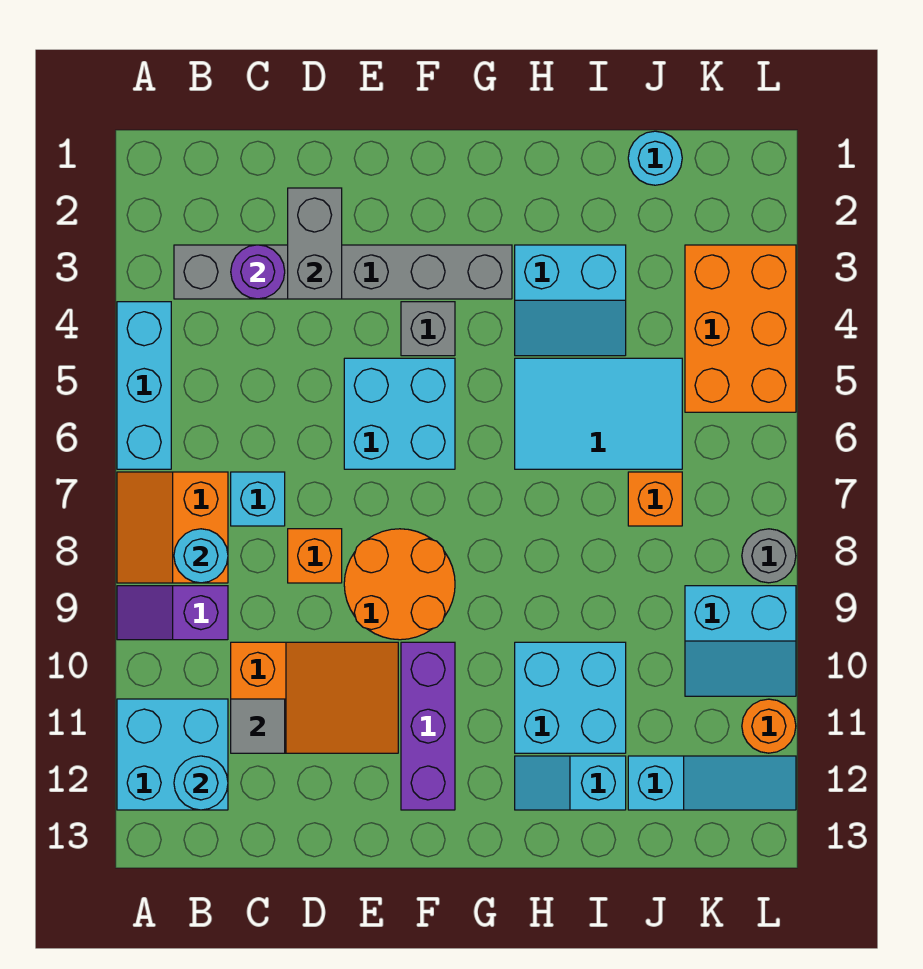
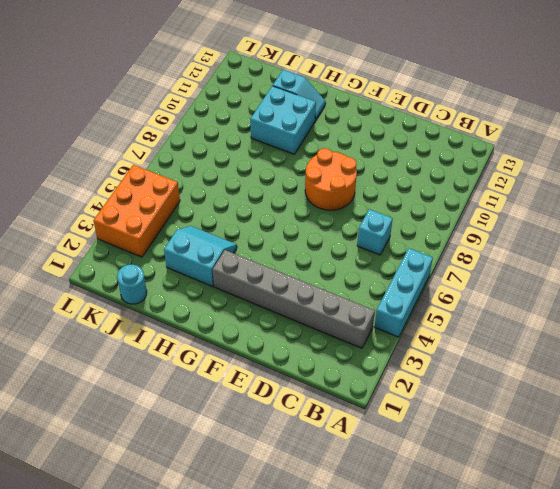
none -> orange 2x2 slope [117,472,228,583]
none -> purple 1x2 slope [117,586,228,640]
none -> cyan 2x2 brick [117,699,228,810]

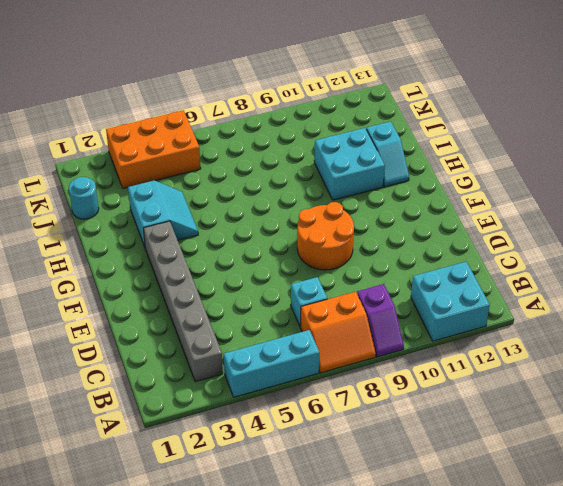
none -> orange 2x3 slope [231,642,398,753]
none -> orange 1x1 brick [288,529,342,583]
none -> cyan 2x2 brick [344,358,455,469]

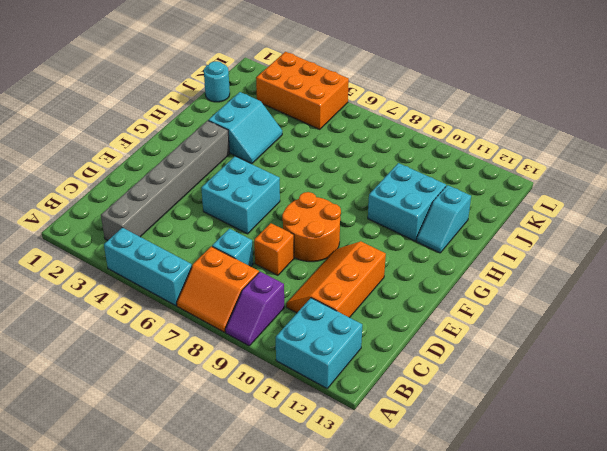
orange 2x3 slope [286,241,386,318] -> orange 2x3 slope turned to [231,642,398,753]
none -> grey 1x1 brick [401,302,455,356]
none -> purple 1x3 brick [401,642,455,810]
none -> cyan 2x3 tile [515,358,682,469]

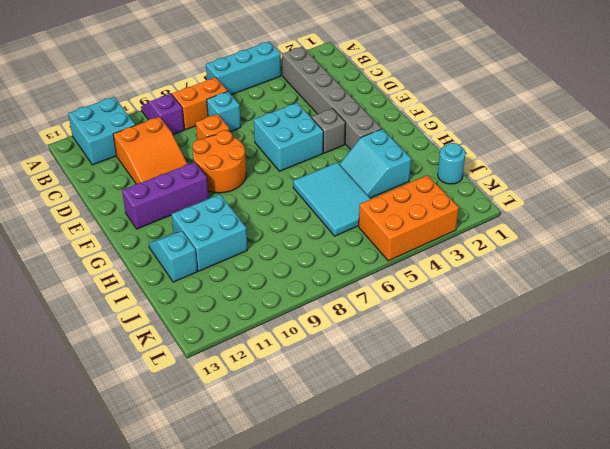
none -> orange 1x1 brick [628,472,682,526]
none -> cyan 1x3 slope [628,756,796,810]
none -> cyan 2x2 slope [685,586,796,696]

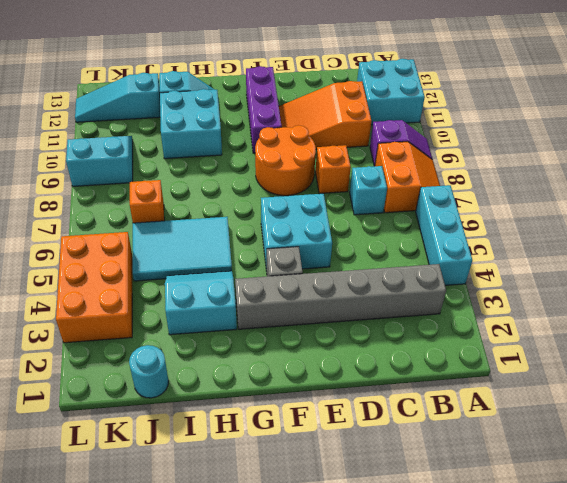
none -> grey 1x1 round brick [742,529,796,583]
none -> orange 1x1 round brick [742,699,796,753]
none -> cyan 1x1 round brick [174,529,228,583]

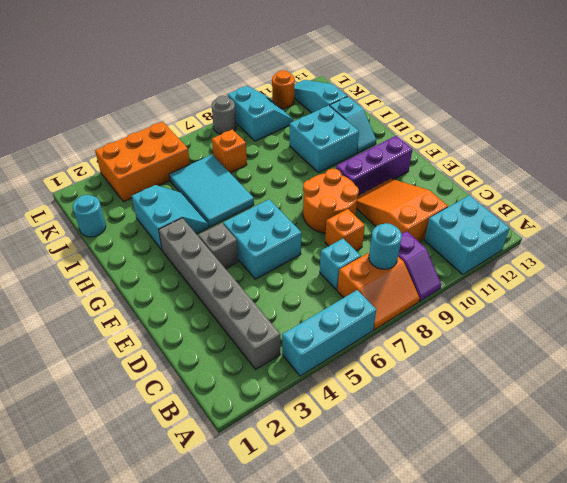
none -> cyan 1x1 round brick [174,756,228,810]
none -> purple 1x1 round brick [231,245,285,299]
none -> grey 1x1 tile [231,699,285,753]

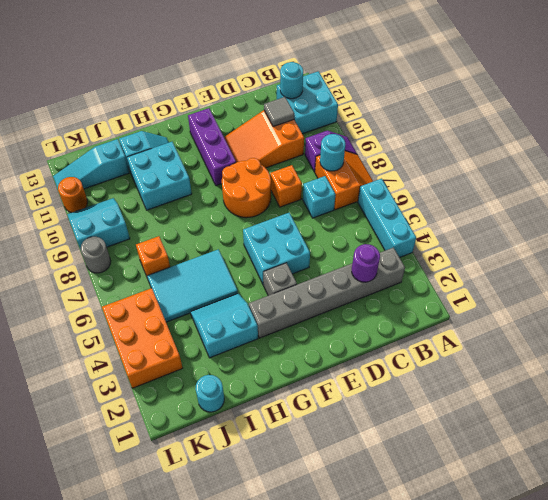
none -> grey 1x2 brick [288,188,342,299]

